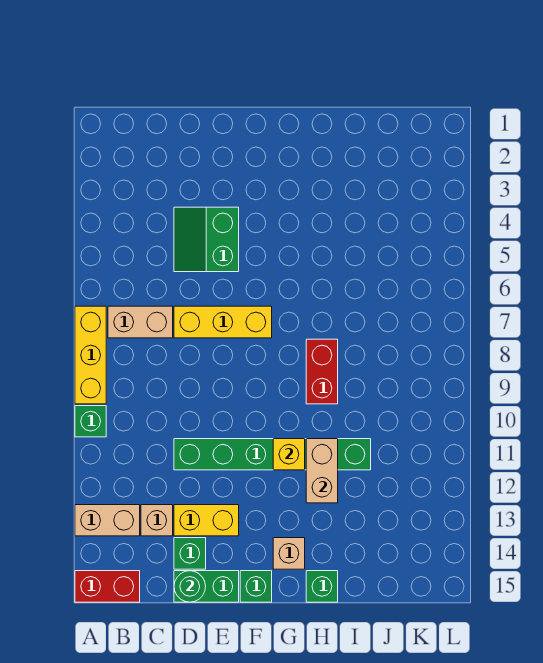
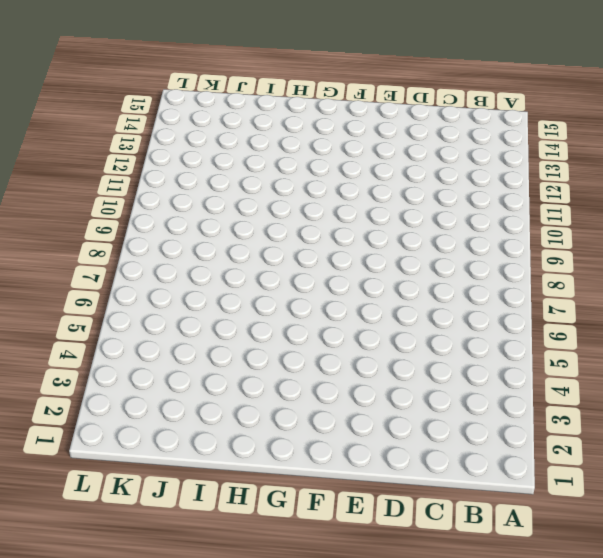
none -> yellow 1x3 brick [75,306,106,404]
none -> green 1x1 brick [75,406,106,437]
none -> tan 1x2 brick [75,505,140,536]

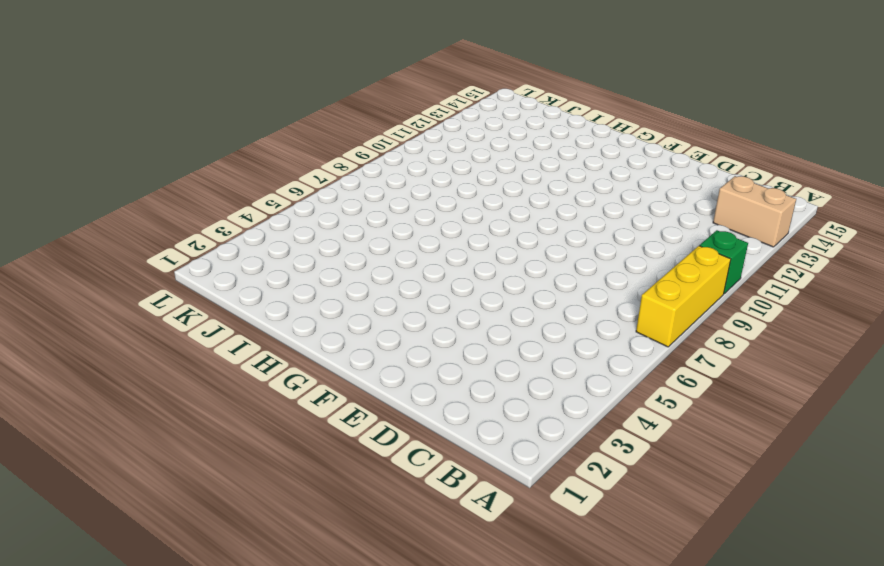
none -> red 1x2 brick [75,571,140,602]
none -> tan 1x2 brick [108,306,173,338]
none -> tan 1x1 brick [141,505,173,536]

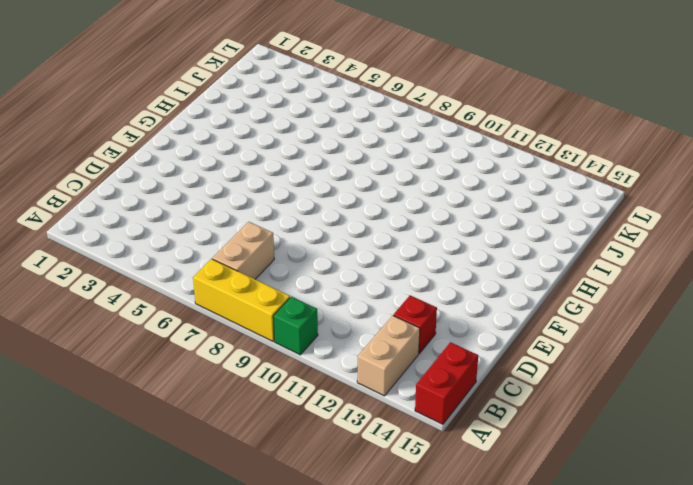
red 1x1 brick [393,295,437,353] -> tan 1x1 brick [141,505,173,536]
none -> green 2x2 slope [174,207,239,272]
none -> yellow 1x3 brick [174,306,272,338]
none -> green 1x6 brick [174,439,371,470]

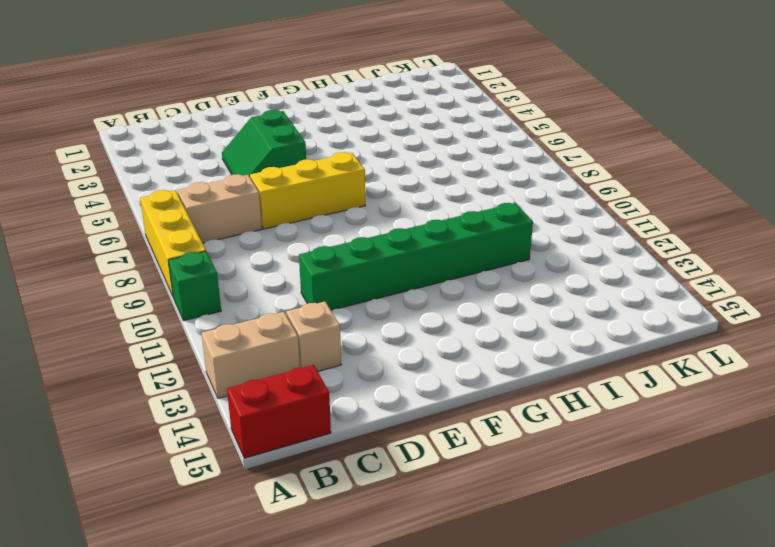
none -> yellow 1x2 brick [174,505,239,536]
none -> green 1x1 brick [174,538,206,569]
none -> green 1x2 brick [174,571,239,602]

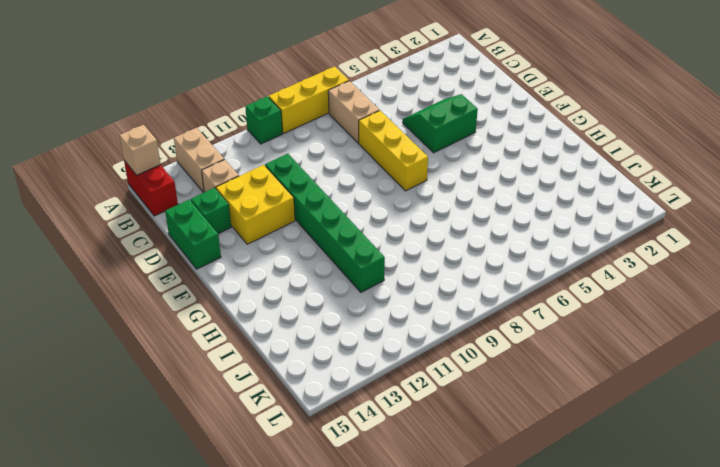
tan 1x1 brick [119,125,161,175] -> tan 1x1 brick moved to [273,538,305,569]
yellow 2x2 brick [216,165,295,244] -> yellow 1x2 brick [174,505,239,536]
none -> green 1x1 brick [240,571,272,602]
none -> red 1x2 brick [306,339,338,404]
none -> green 1x1 brick [306,571,338,602]

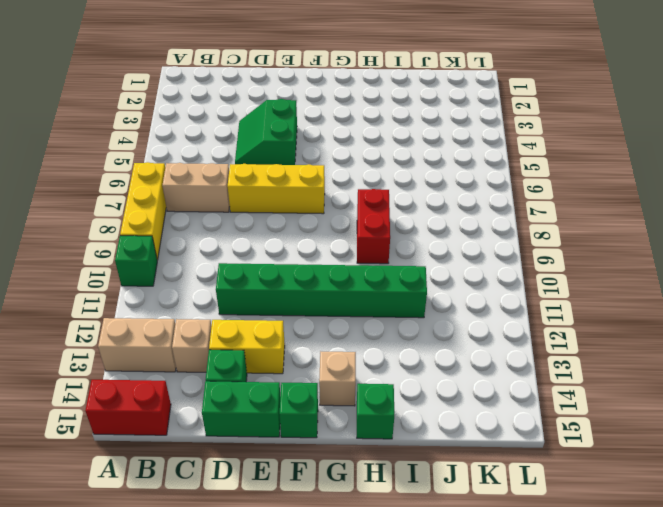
none -> green 1x1 round brick [174,571,206,602]
none -> yellow 1x1 brick [273,439,305,470]
none -> tan 1x2 brick [306,439,338,503]

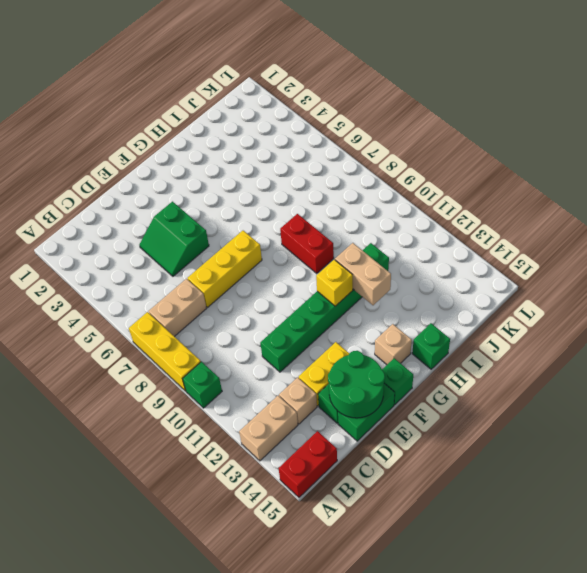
green 2x2 round brick [328,351,385,418] -> green 1x1 round brick [174,571,206,602]

